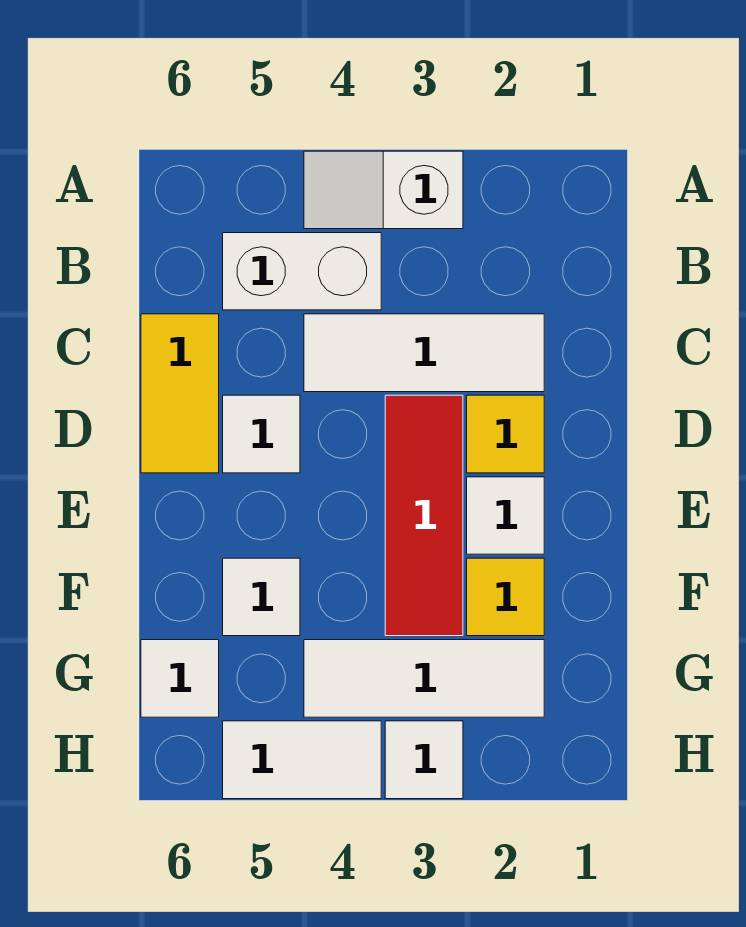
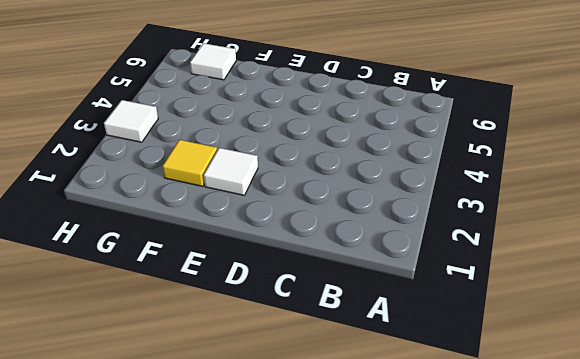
none -> white 1x2 slope [304,151,463,229]
none -> white 1x2 brick [223,233,381,310]
none -> white 1x3 tile [304,314,544,392]

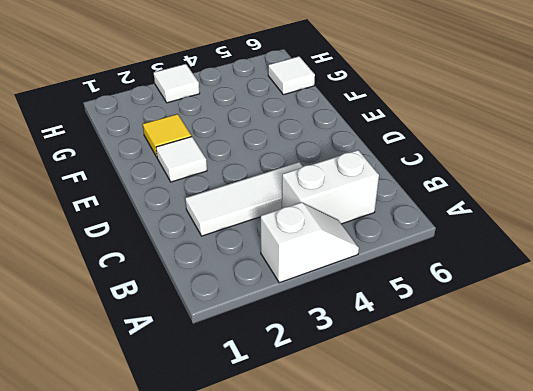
none -> yellow 1x2 tile [141,314,219,473]
none -> yellow 1x1 tile [467,395,544,473]
none -> red 1x3 tile [385,395,463,636]

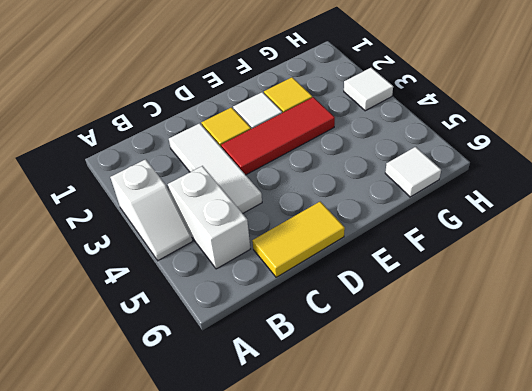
none -> white 1x1 tile [223,395,300,473]
none -> white 1x1 tile [223,558,300,636]
none -> white 1x3 tile [304,640,544,717]

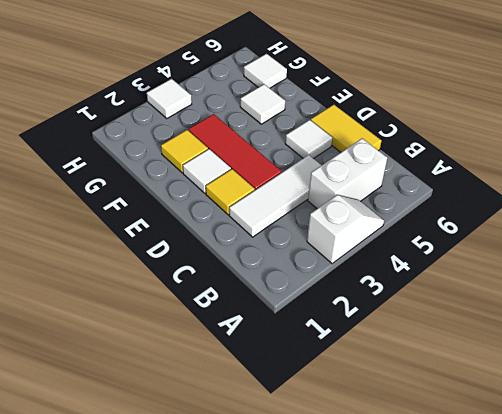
none -> white 1x3 tile [304,640,544,717]
none -> white 1x2 tile [223,721,381,799]

